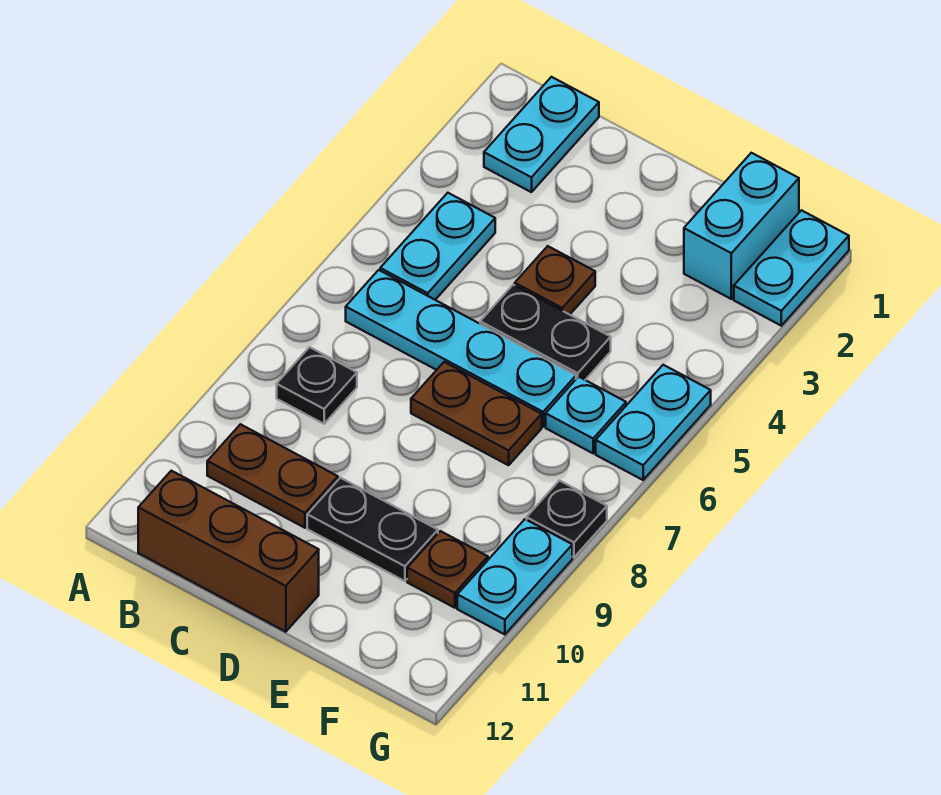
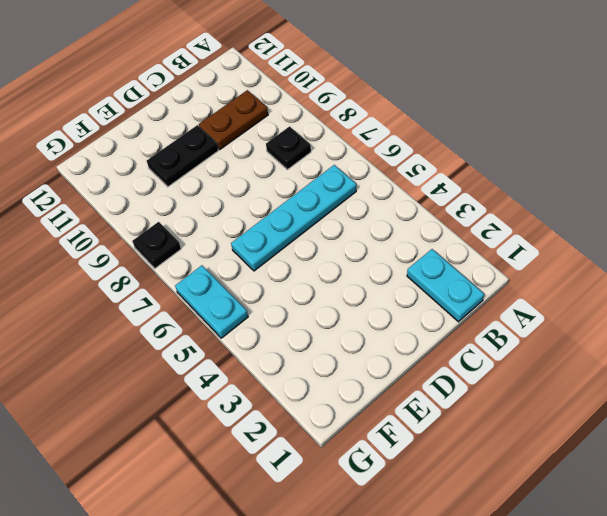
none -> cyan 1x2 plate [380,193,495,300]
none -> brown 1x3 brick [138,471,319,632]
none -> brown 1x1 plate [515,246,595,315]

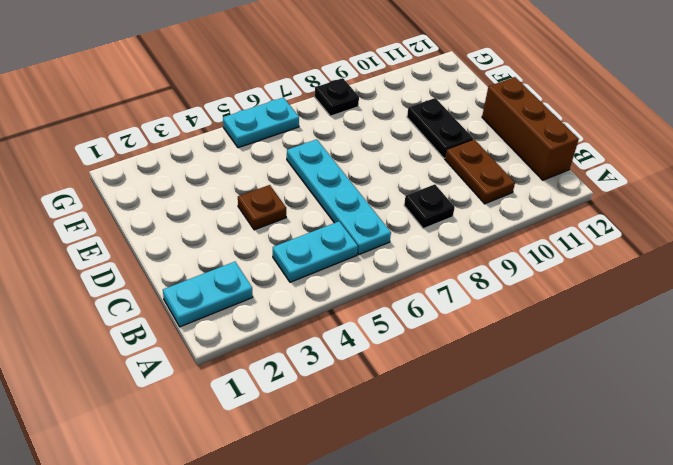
none -> black 1x2 plate [480,285,611,380]
none -> brown 1x2 plate [411,362,542,465]
none -> cyan 1x2 brick [684,153,799,299]

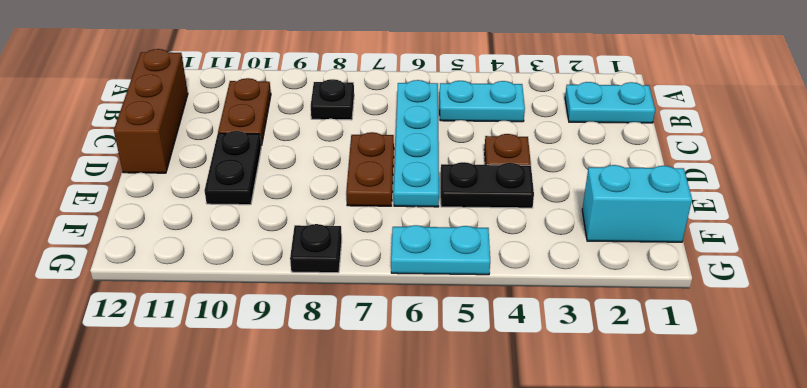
black 1x2 plate [441,162,534,208] -> black 1x2 plate turned to [480,285,611,380]
none -> cyan 1x1 plate [546,377,626,453]
none -> brown 1x1 plate [407,531,488,608]
none -> cyan 1x2 plate [734,210,849,326]

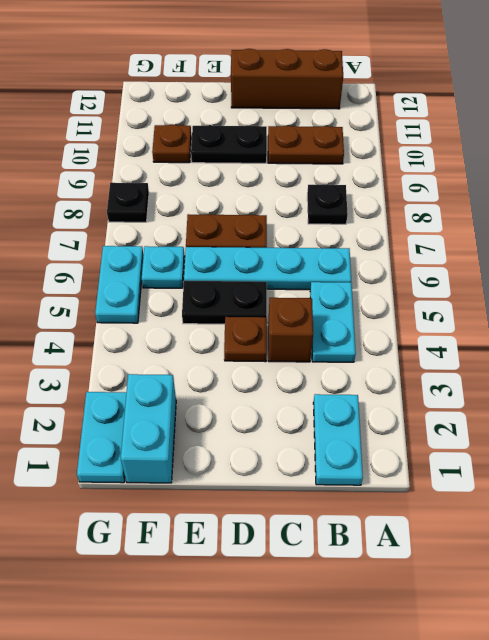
brown 1x1 brick [268,298,313,362] -> none
none -> cyan 1x2 plate [457,519,572,635]

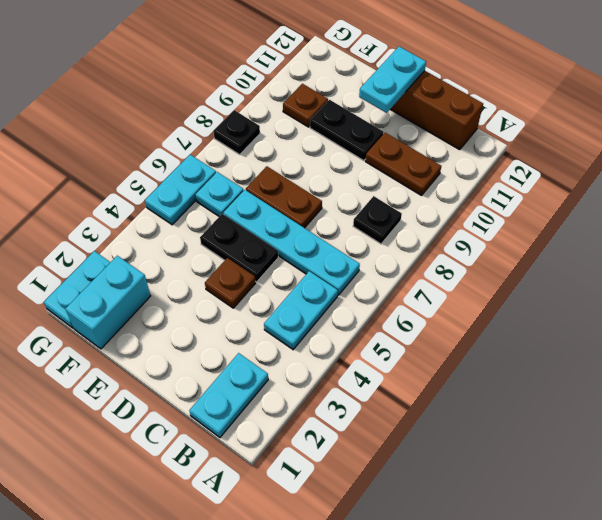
cyan 1x2 plate [359,47,426,113] -> cyan 1x2 plate moved to [457,519,572,635]

